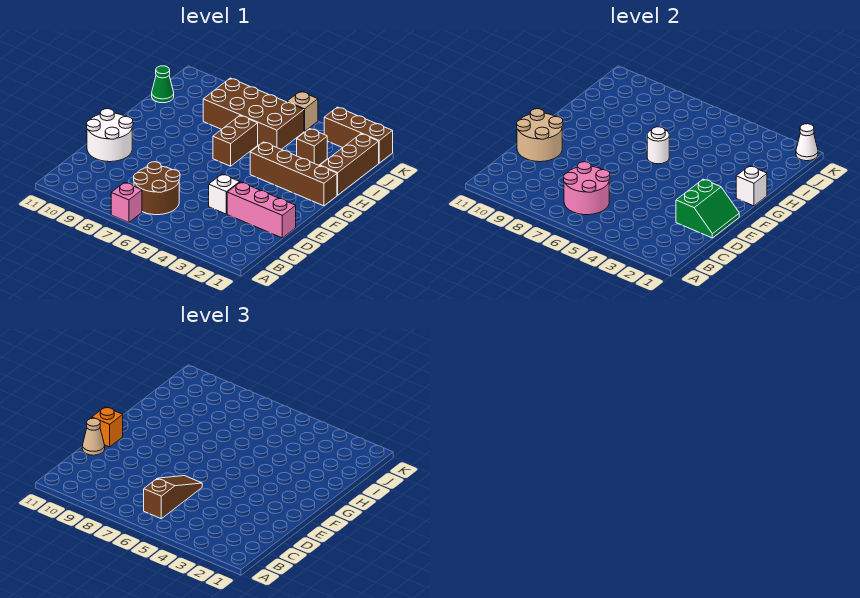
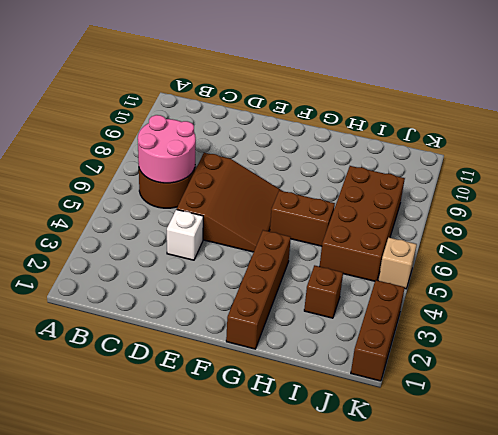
brown 3x3 slope [177,153,282,252] -> none
none -> pink 1x1 brick [111,182,142,222]
none -> pink 1x3 brick [227,182,296,238]
none -> white 2x2 round brick [87,109,133,162]

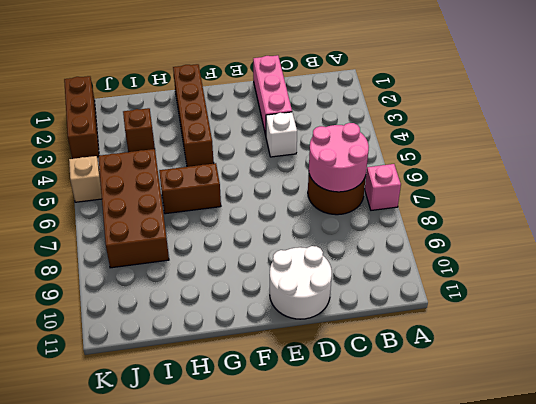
none -> brown 1x3 brick [320,134,379,195]
none -> green 1x1 cone [152,66,174,103]
none -> green 2x2 slope [676,179,739,238]

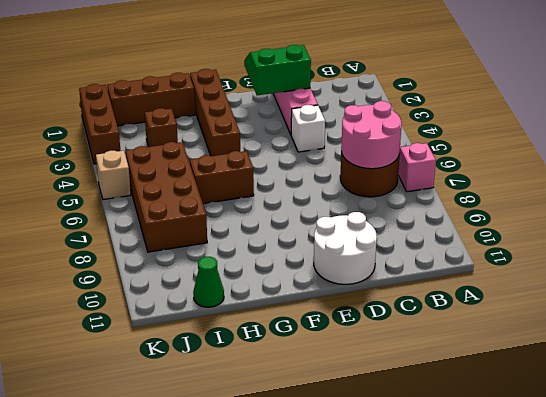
none -> tan 2x2 round brick [517,109,563,162]
none -> white 1x1 brick [736,166,767,206]
none -> white 1x1 round brick [647,127,669,164]

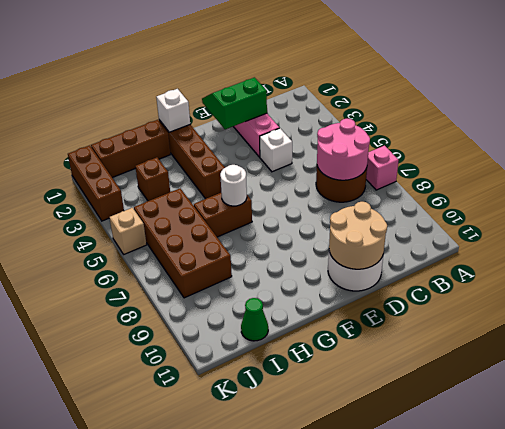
none -> white 1x1 cone [796,124,818,161]
none -> brown 1x3 slope [144,476,202,519]
none -> tan 1x1 cone [82,418,105,455]

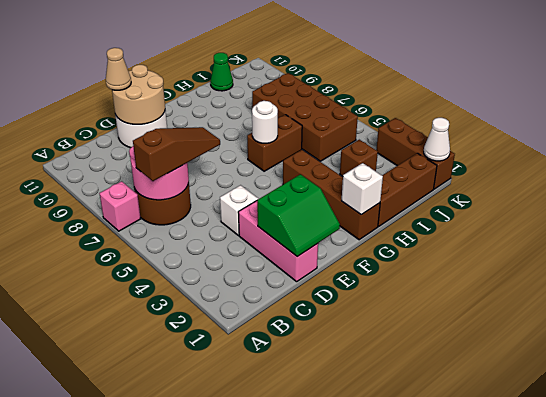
none -> tan 1x1 brick [287,91,318,131]
none -> orange 1x1 brick [92,407,123,447]

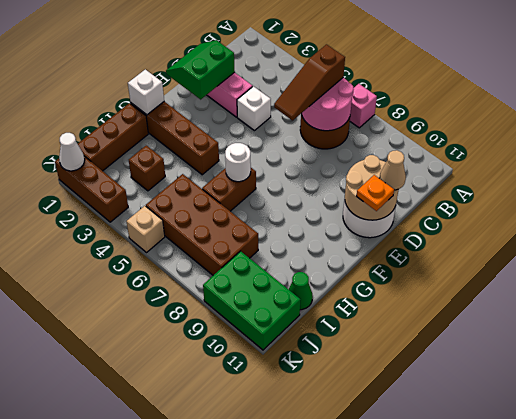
orange 1x1 plate [357,175,394,211] -> orange 1x1 brick [92,407,123,447]
green 2x3 brick [203,251,301,350] -> none

